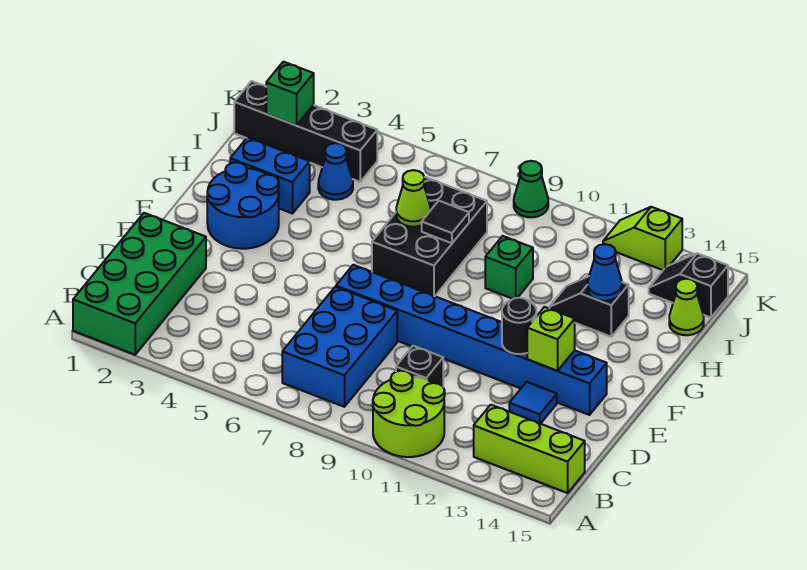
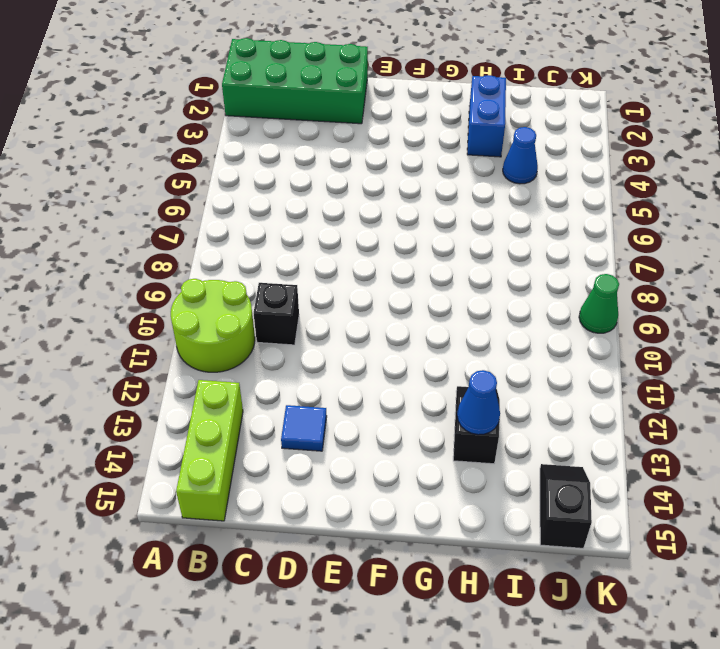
none -> blue 2x3 brick [282,287,397,407]
none -> blue 1x8 brick [336,265,607,415]
none -> blue 2x2 round brick [207,162,279,249]

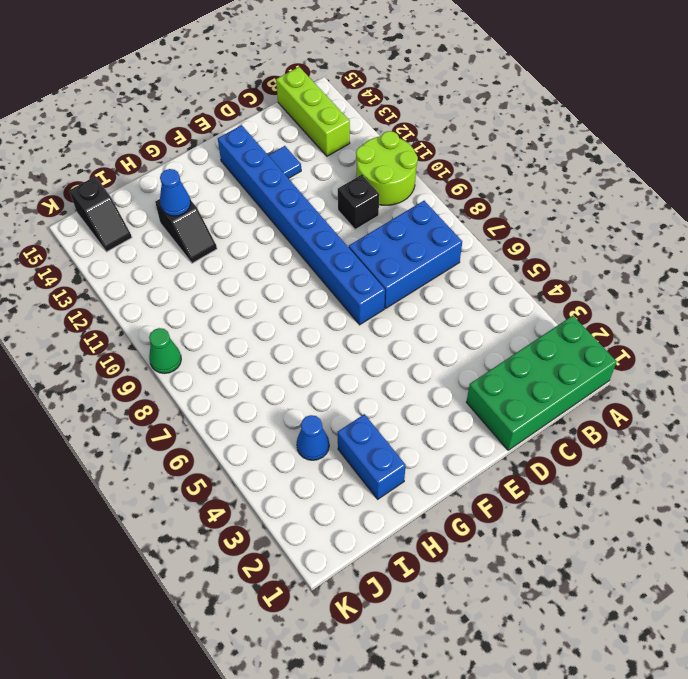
none -> blue 2x2 round brick [207,162,279,249]
none -> black 2x3 brick [372,177,487,296]
none -> green 1x1 brick [485,236,533,299]

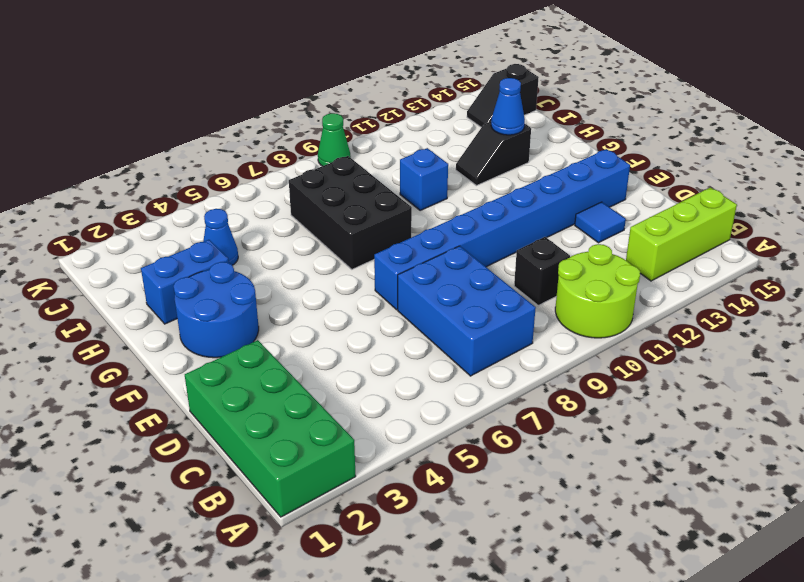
blue 1x1 brick [400,148,448,210] -> green 1x1 brick [485,236,533,299]
none -> lime 1x1 cone [669,279,704,335]
none -> black 1x4 brick [234,81,377,182]
none -> lime 1x2 slope [603,207,682,270]

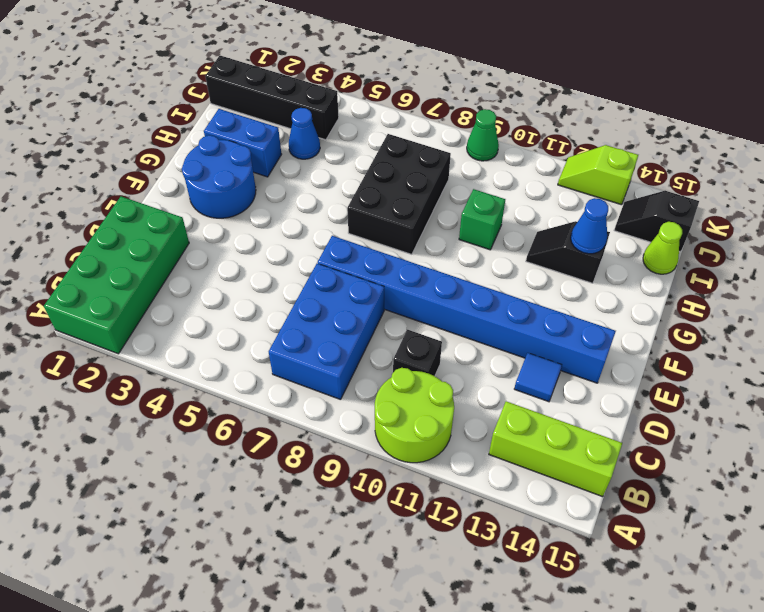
none -> black 1x1 round brick [502,298,536,354]
none -> lime 1x1 brick [527,307,575,371]
none -> lime 1x1 cone [396,170,431,227]

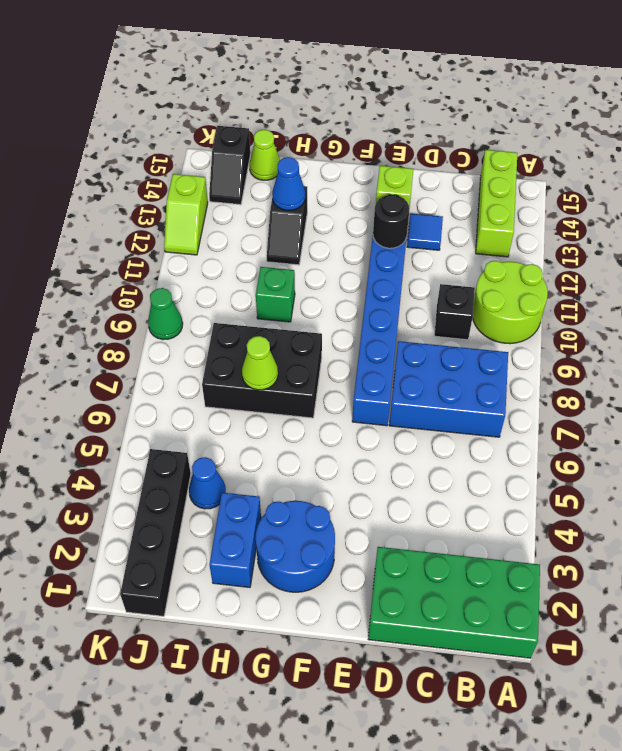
none -> black 1x1 tile [422,201,469,243]
none -> green 1x1 brick [266,62,314,125]

